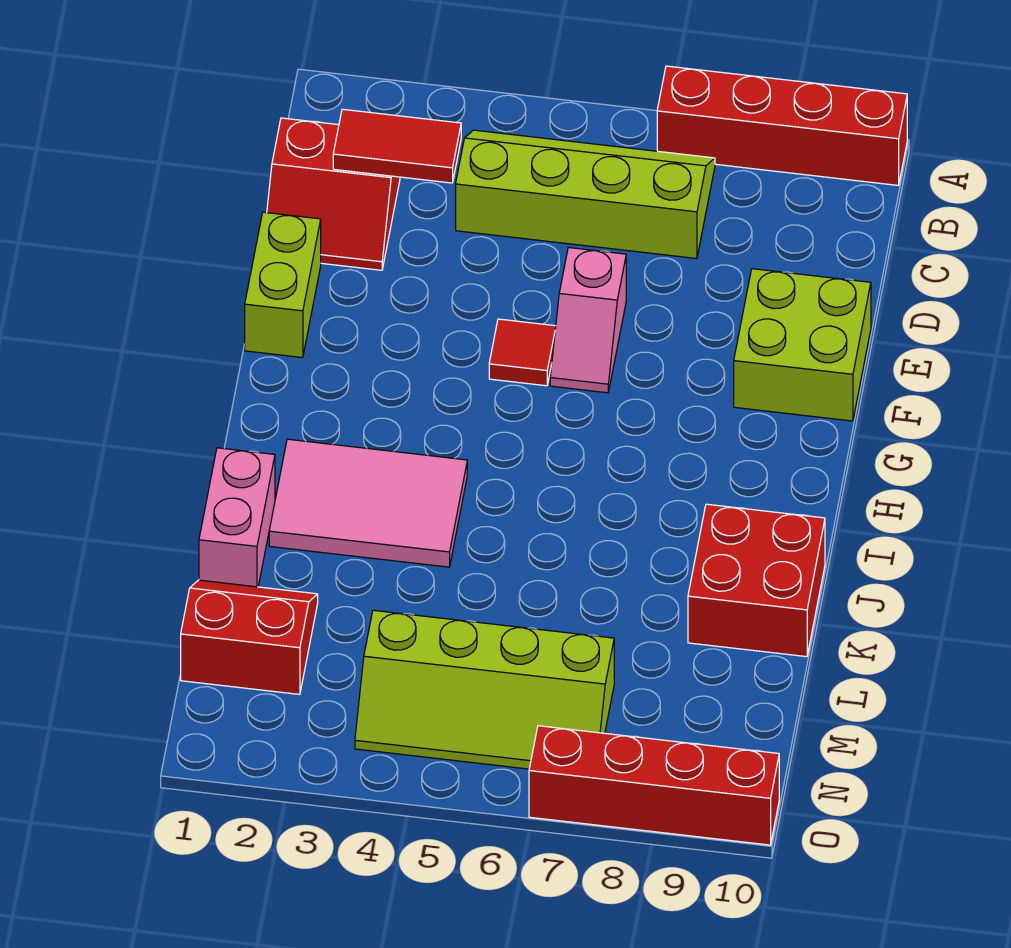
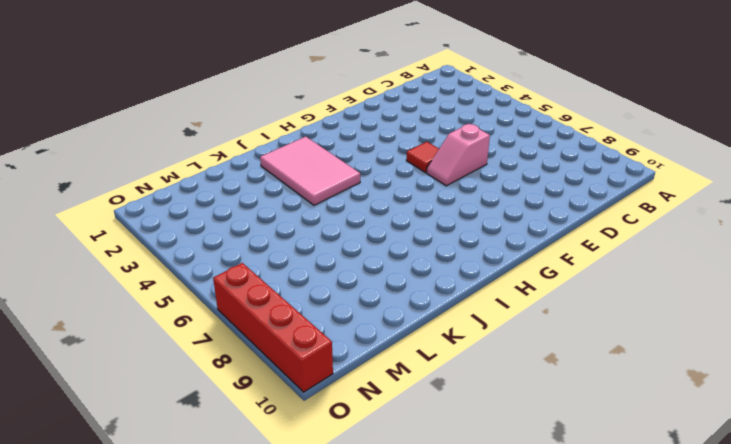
none -> red 1x4 brick [657,66,907,185]
none -> lime 2x4 slope [456,130,715,259]
none -> red 2x2 slope [267,118,400,270]

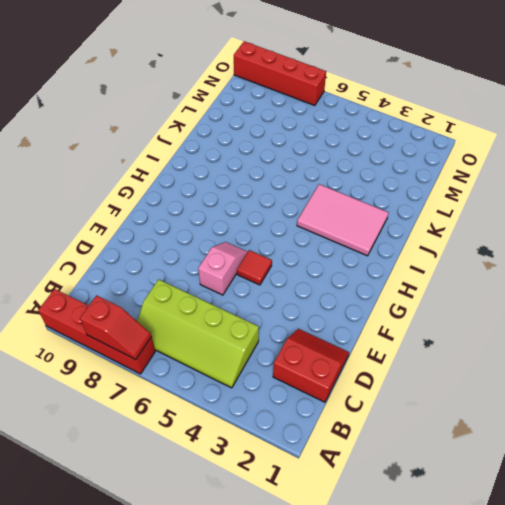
red 1x2 slope [80,295,151,359] -> none
none -> lime 1x2 brick [245,212,321,358]
none -> lime 2x2 brick [734,269,871,421]
none -> pink 1x2 brick [199,448,275,587]

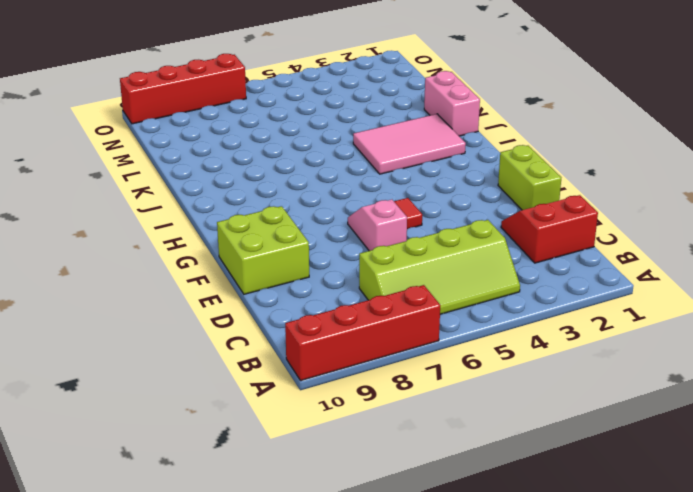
none -> red 2x2 brick [688,504,825,657]
none -> red 2x2 slope [181,580,318,694]
none -> lime 2x4 slope [355,610,614,769]

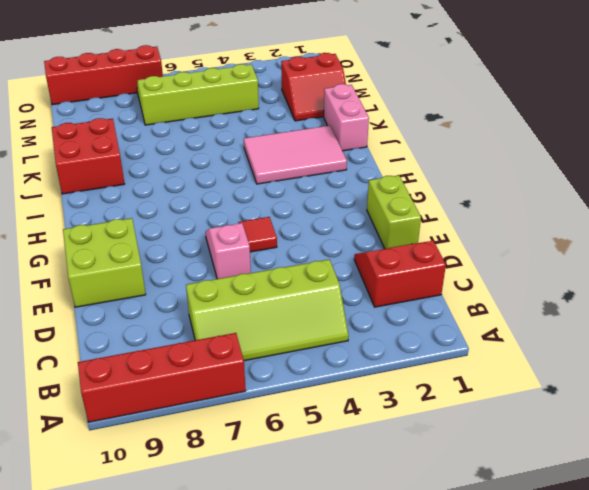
none -> red 1x2 tile [333,109,461,183]

